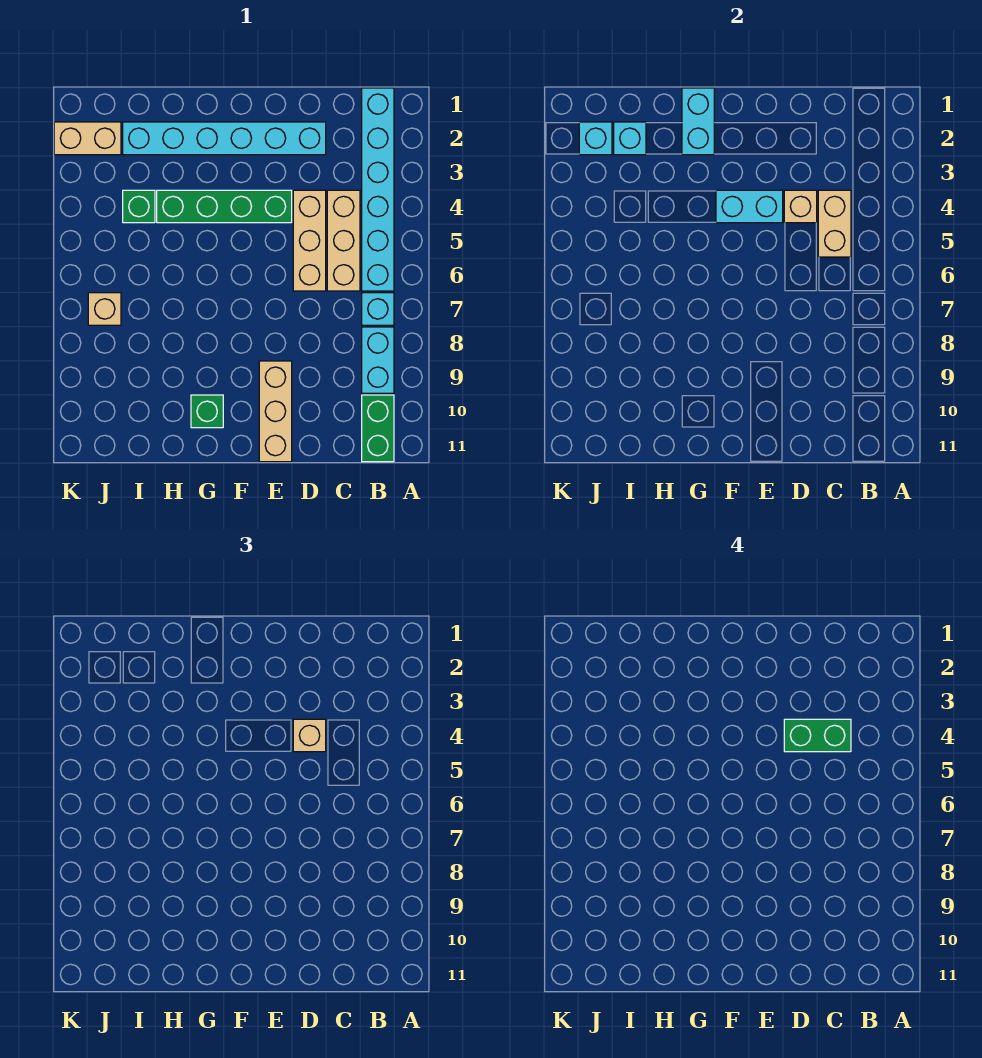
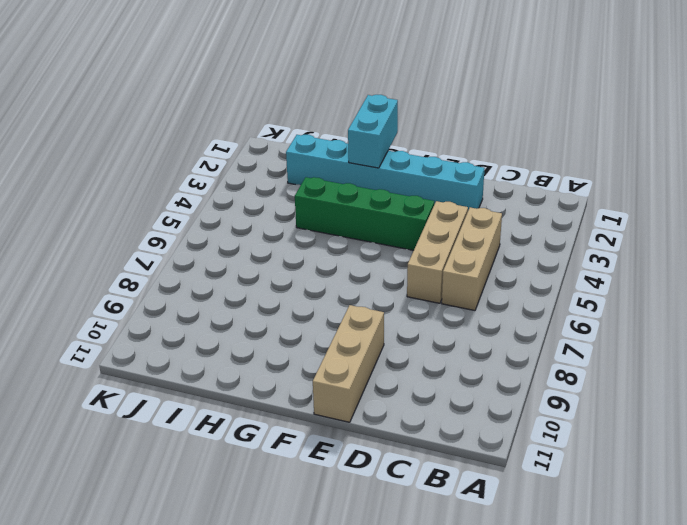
none -> cyan 1x6 brick [362,88,394,291]
none -> cyan 1x1 brick [362,293,394,325]
none -> cyan 1x2 brick [362,327,394,393]

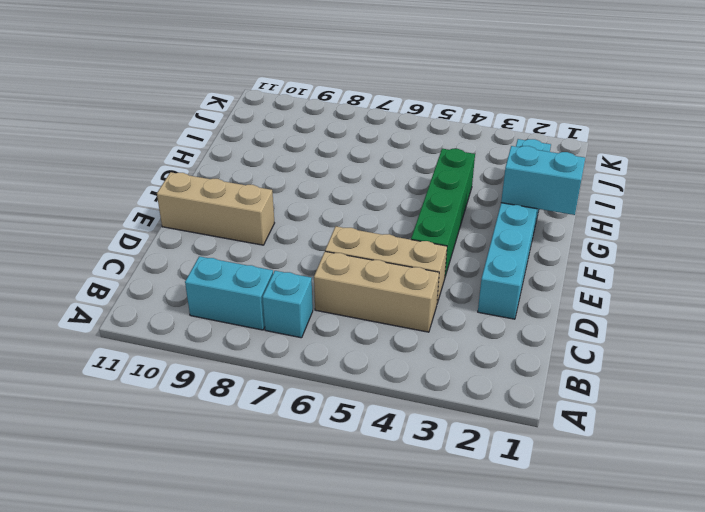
none -> cyan 1x6 brick [362,88,394,291]
none -> green 1x2 brick [362,395,394,462]
none -> green 1x1 brick [191,395,223,428]

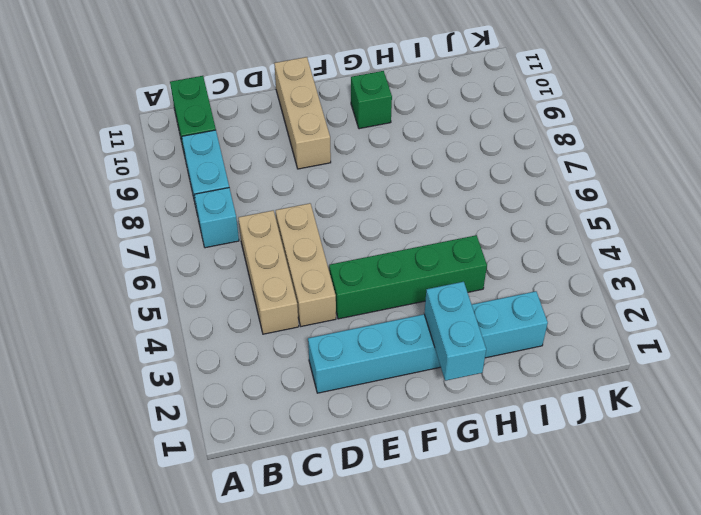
none -> cyan 1x6 brick [362,88,394,291]
none -> green 1x1 brick [123,190,155,223]
none -> tan 1x2 brick [54,122,121,155]

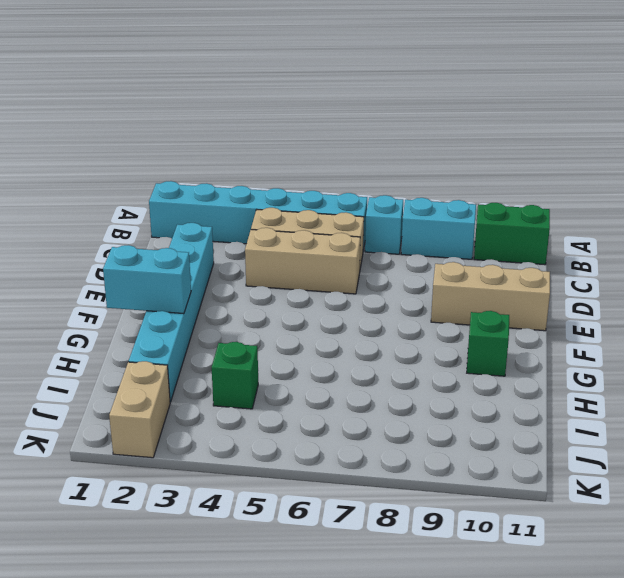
none -> green 1x4 brick [157,190,292,223]
none -> tan 1x1 brick [88,293,121,325]
none -> tan 1x2 brick [818,190,851,257]

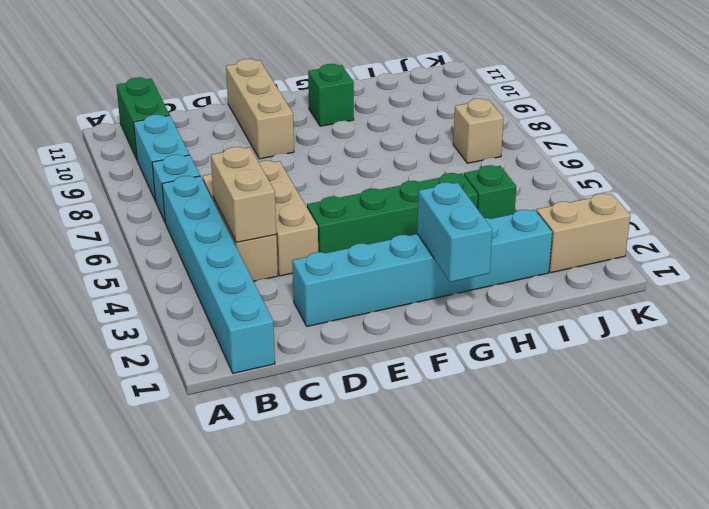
none -> tan 1x1 brick [784,190,817,223]
none -> cyan 1x2 brick [716,190,783,223]
none -> cyan 1x1 brick [614,122,646,155]

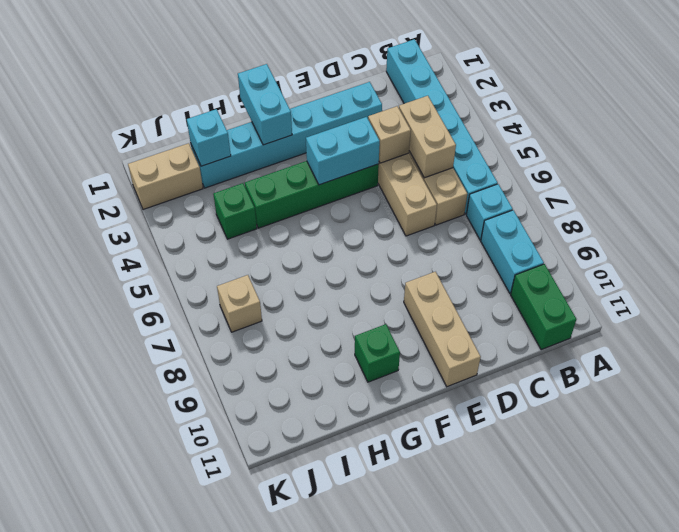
none -> cyan 1x1 brick [579,122,612,155]
none -> tan 1x1 brick [293,719,326,752]
none -> green 1x2 brick [784,719,851,752]

